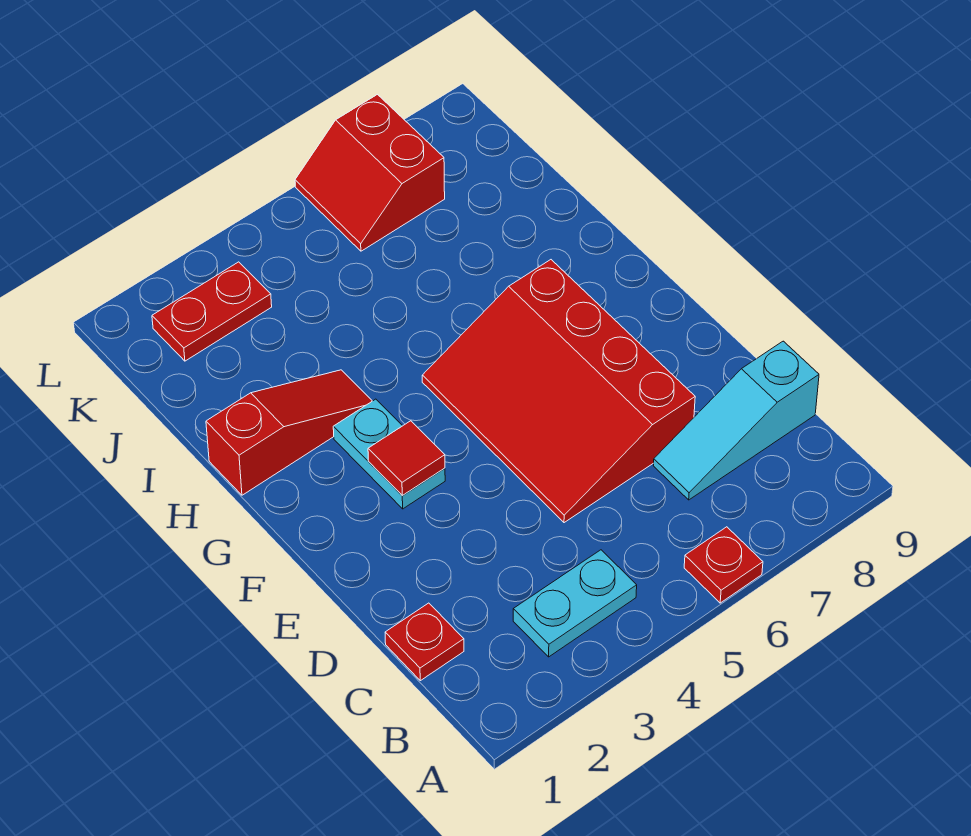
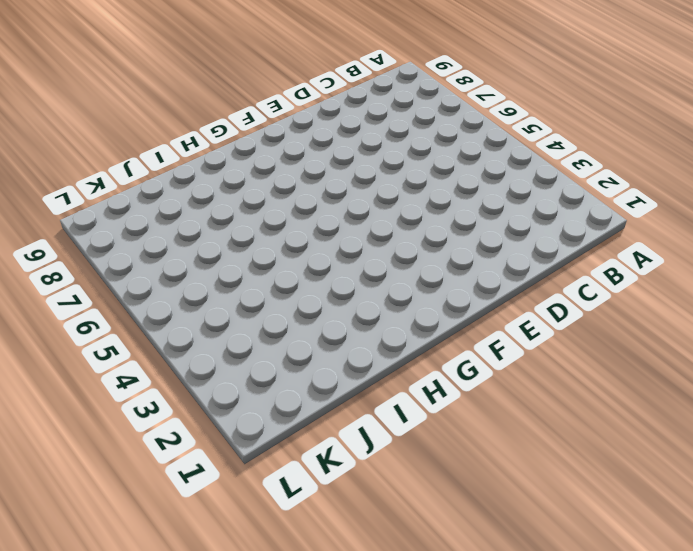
none -> red 1x1 plate [684,527,763,603]
none -> cyan 1x2 plate [513,550,637,657]

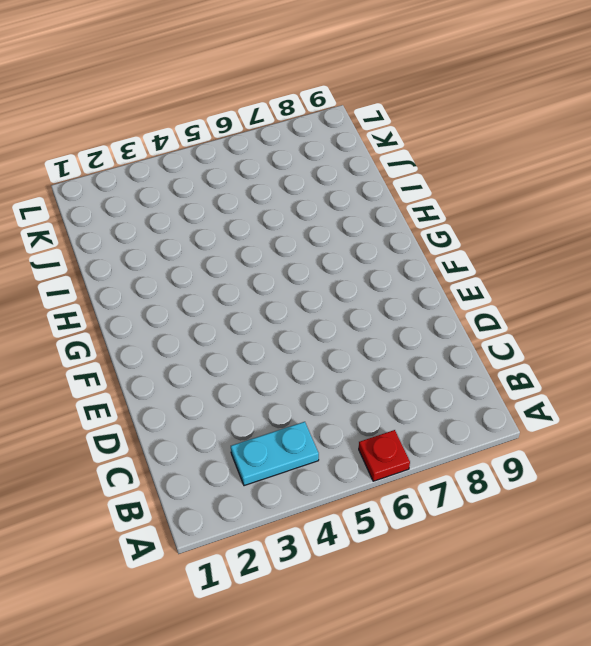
none -> red 1x1 plate [385,603,464,681]
none -> cyan 1x3 slope [653,341,819,500]

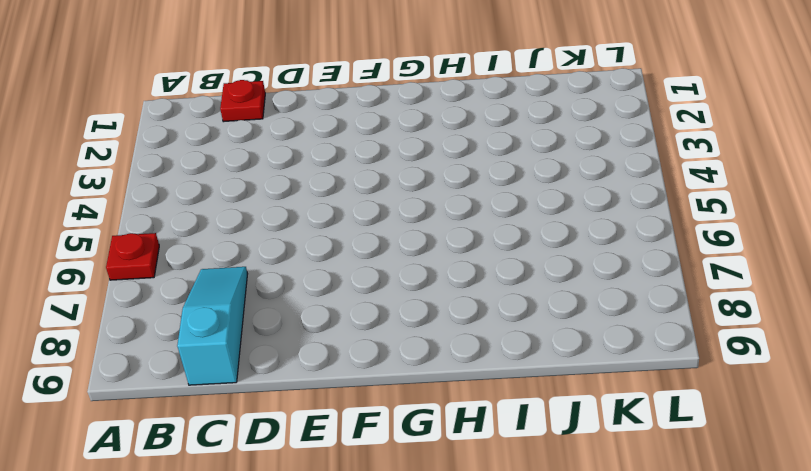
none -> cyan 1x2 plate [513,550,637,657]
none -> red 3x4 slope [422,260,695,523]

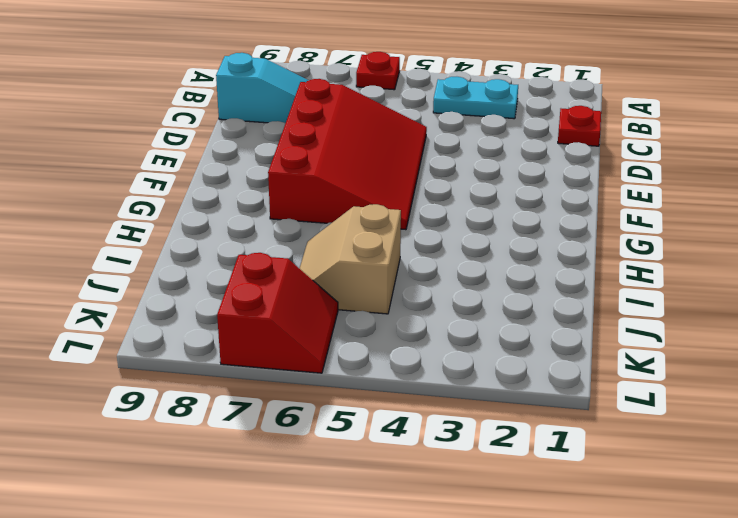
tan 2x2 slope [299,204,401,314] -> none
none -> cyan 1x2 plate [333,399,445,509]
none -> red 1x3 slope [206,370,372,495]

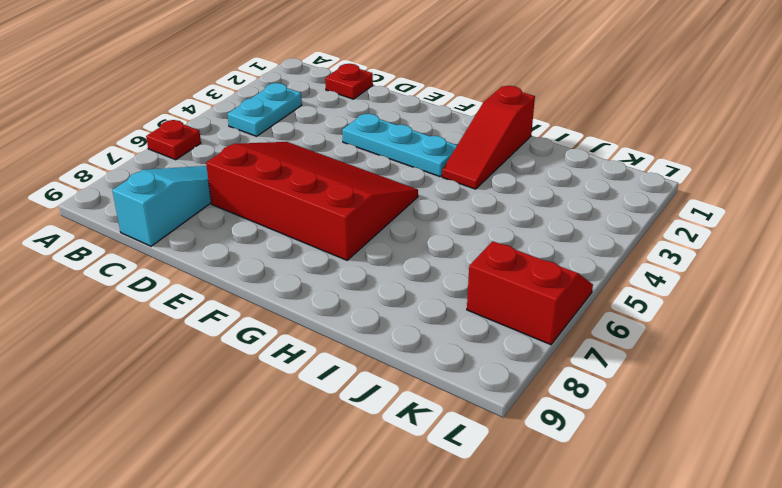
cyan 1x3 plate [342,114,457,177] -> cyan 1x2 plate [333,399,445,509]
none -> red 1x2 plate [152,262,272,361]
none -> red 1x1 tile [368,421,445,496]

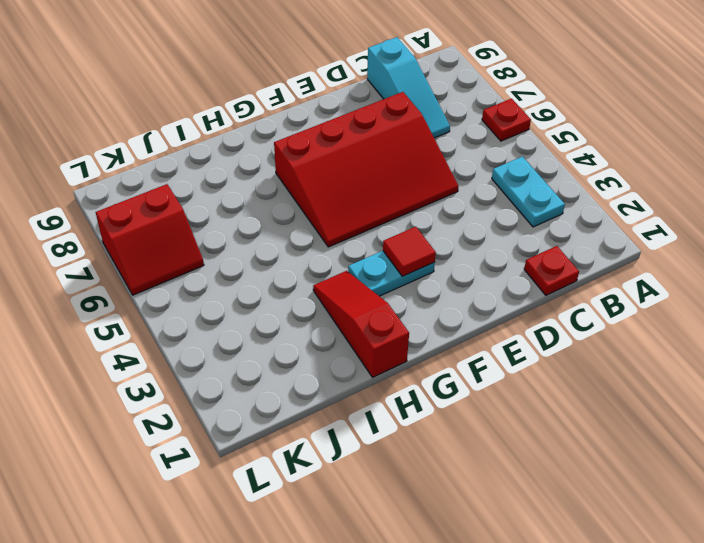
none -> red 1x2 plate [152,262,272,361]

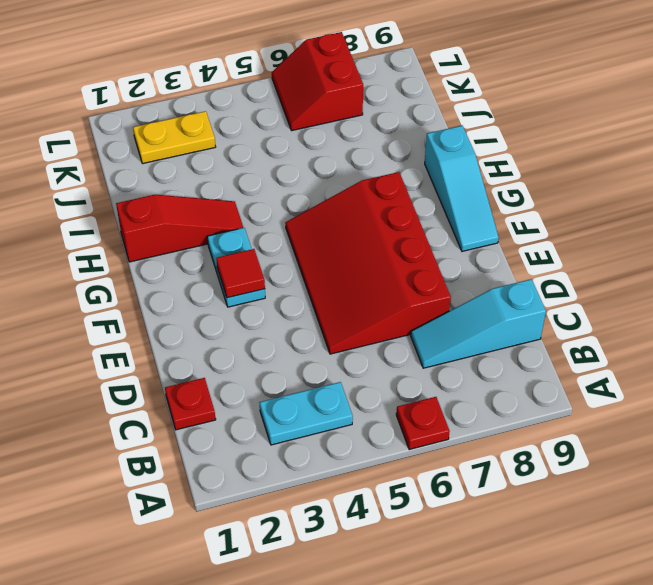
cyan 1x3 slope [425,126,499,251] -> none
yellow 1x2 plate [133,111,216,164] -> red 1x2 plate [152,262,272,361]

